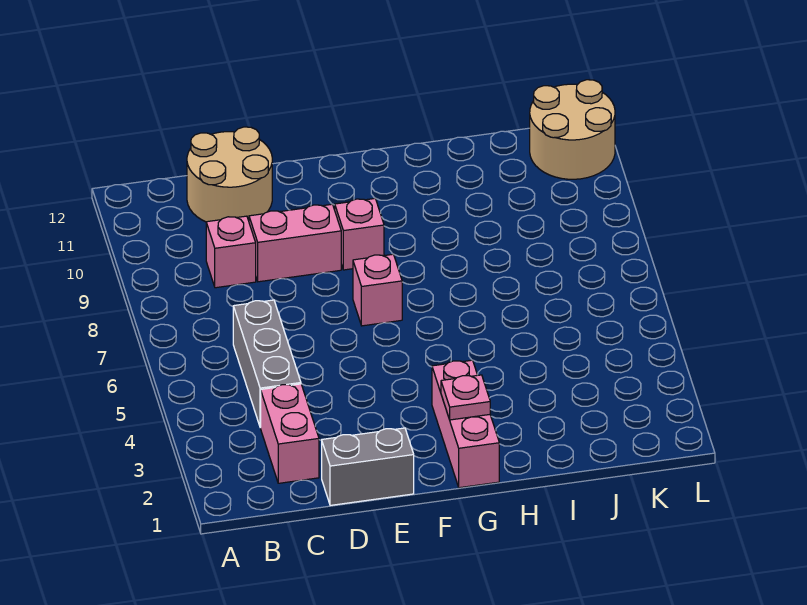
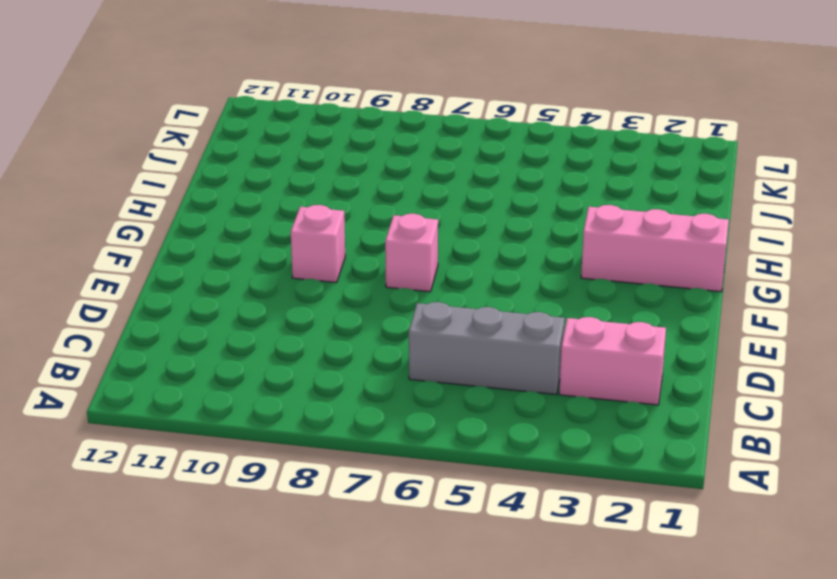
none -> pink 1x1 brick [206,216,256,288]
none -> tan 2x2 round brick [187,127,272,222]

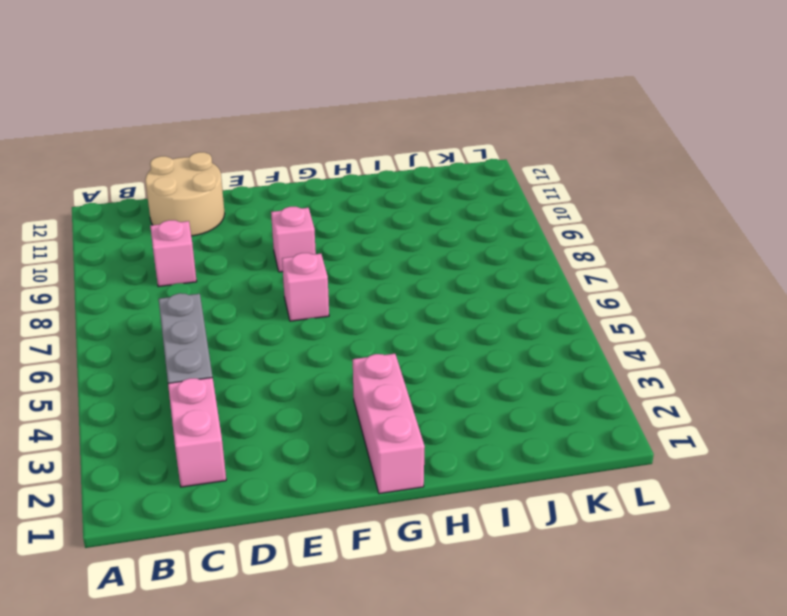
none -> grey 1x2 brick [322,428,414,505]
none -> pink 1x2 brick [249,204,341,282]

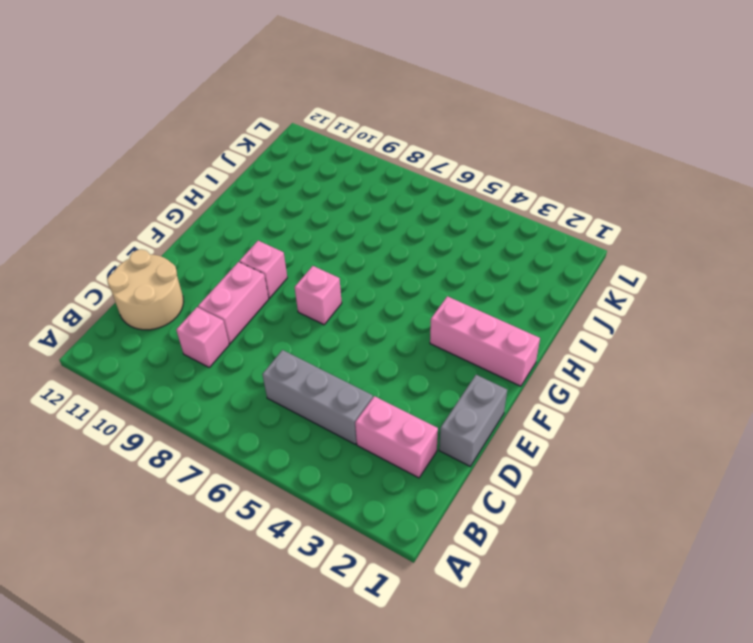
none -> tan 2x2 round brick [530,80,615,179]
none -> pink 1x1 plate [441,375,490,420]

